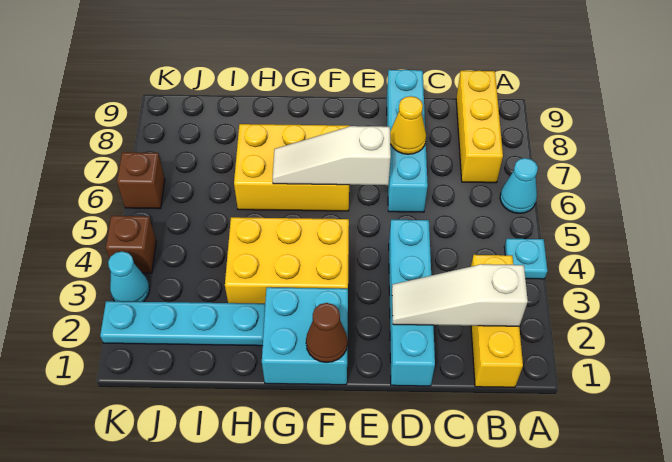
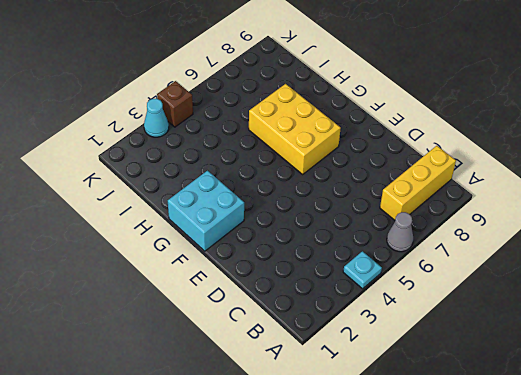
grey 1x1 cone [387,212,413,252] -> cyan 1x1 cone [500,158,538,213]
none -> yellow 1x3 brick [471,255,523,387]
none -> cyan 1x4 brick [389,220,435,386]
none -> cyan 1x4 brick [387,70,428,212]

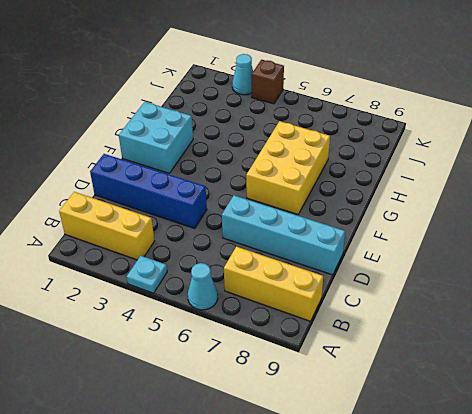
blue 1x4 brick [90,154,207,228] -> cyan 1x4 brick [389,220,435,386]
none -> yellow 2x3 brick [225,217,349,304]
none -> cyan 1x4 plate [100,301,265,346]
none -> brown 1x1 brick [117,152,165,209]

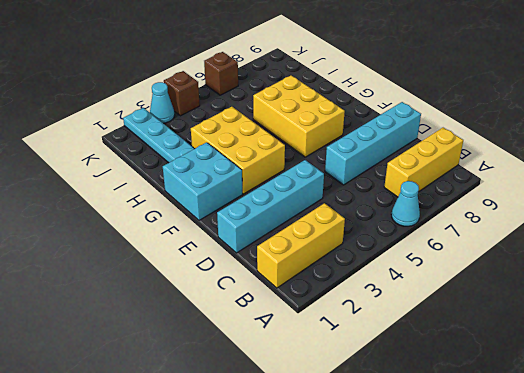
none -> cyan 1x1 plate [504,239,547,279]
none -> white 1x3 slope [392,264,528,326]
none -> yellow 1x1 cone [390,96,426,154]

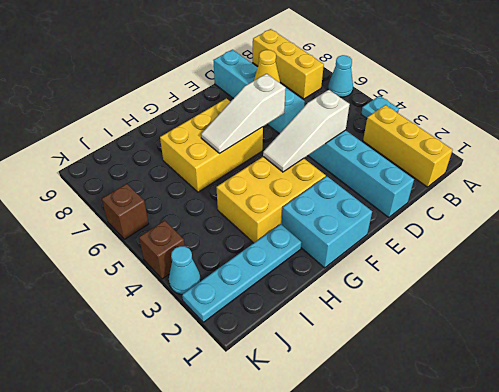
white 1x3 slope [263,90,350,172] -> white 1x3 slope moved to [392,264,528,326]
none -> brown 1x1 cone [306,303,348,363]

